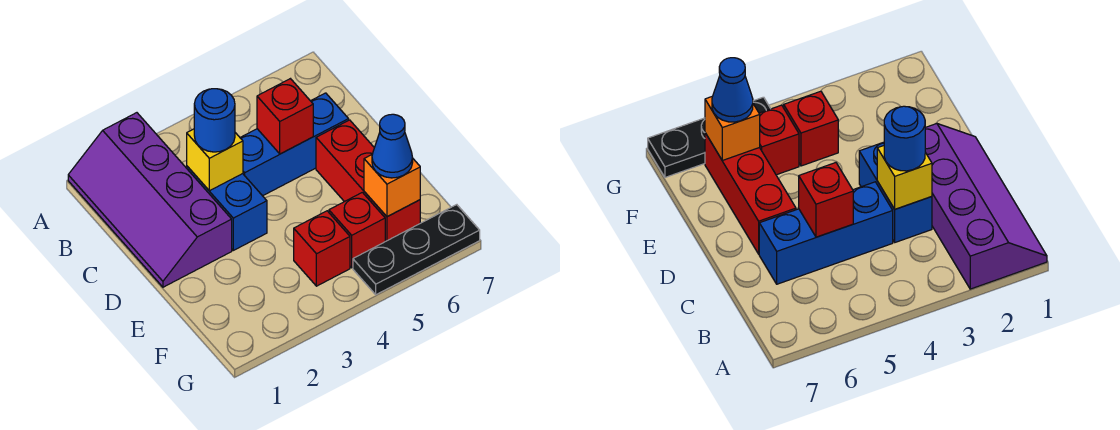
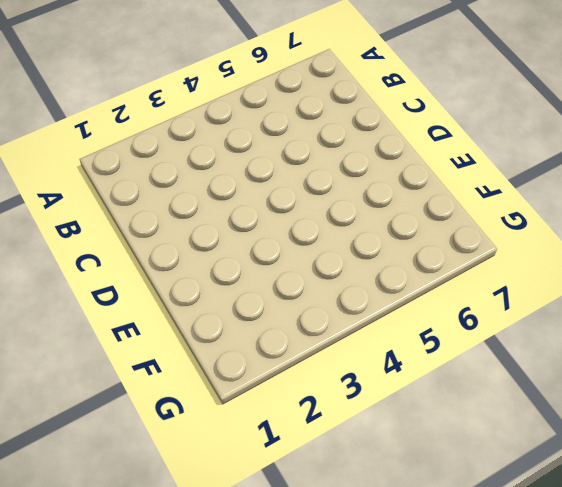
none -> purple 2x4 slope [68,113,232,287]
none -> blue 1x2 brick [187,166,267,250]
none -> blue 1x3 brick [240,93,349,196]

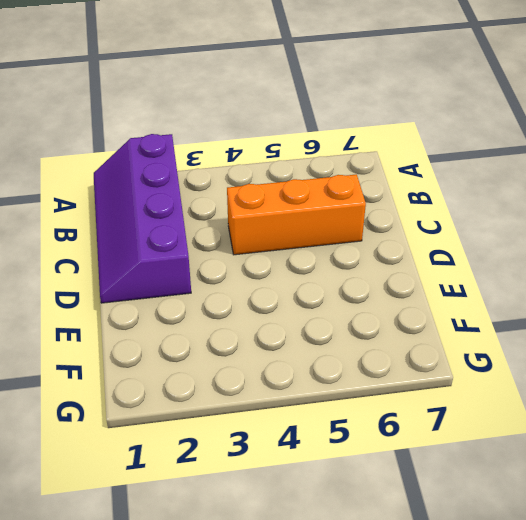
orange 1x3 brick [227,174,366,255] -> blue 1x3 brick [240,93,349,196]
none -> blue 1x2 brick [187,166,267,250]
none -> red 1x3 brick [316,120,420,241]
none -> red 1x1 brick [294,211,350,286]

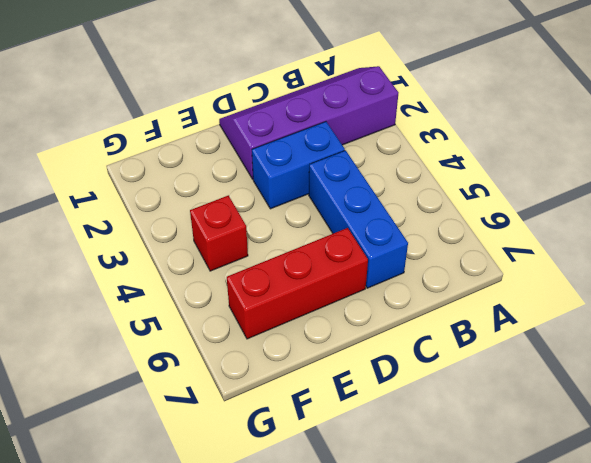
none -> red 1x1 brick [329,192,385,268]
none -> black 1x3 plate [353,205,480,295]
none -> yellow 1x1 brick [187,129,243,191]

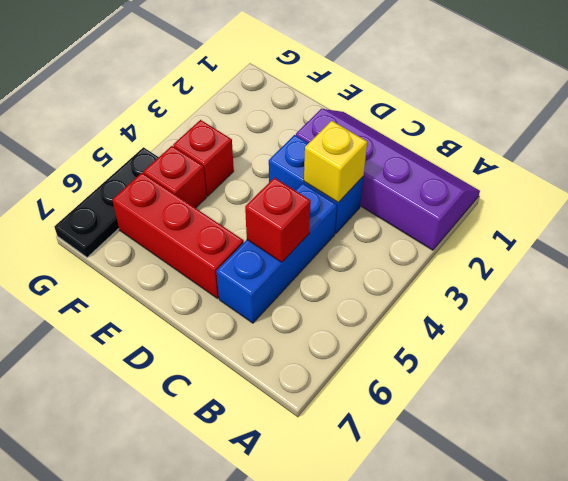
none -> orange 1x1 brick [364,155,420,217]
none -> blue 1x1 round brick [194,89,235,152]
none -> blue 1x1 cone [372,114,413,178]

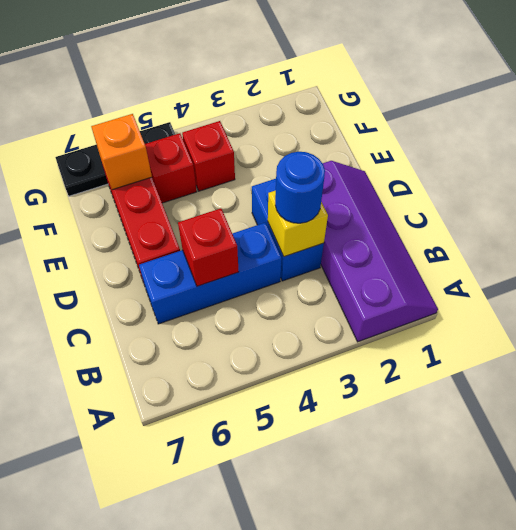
none -> blue 1x1 cone [372,114,413,178]

